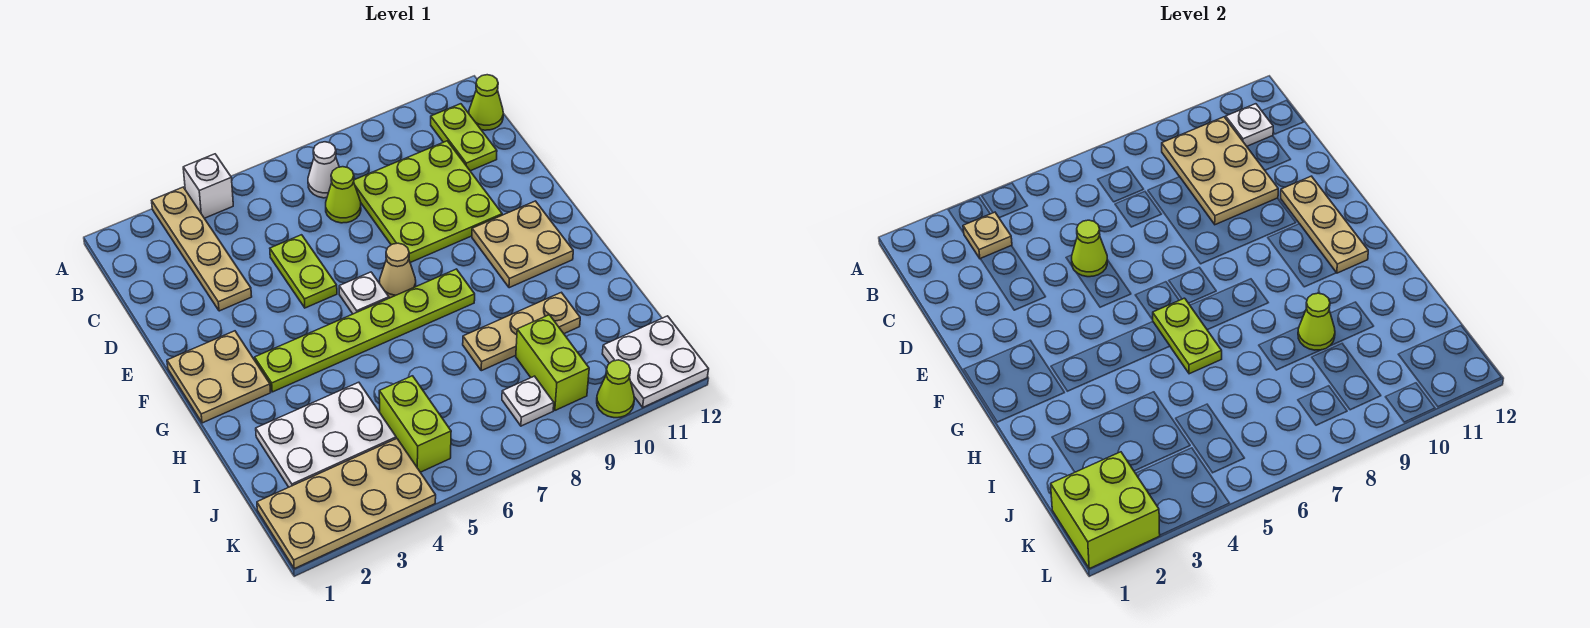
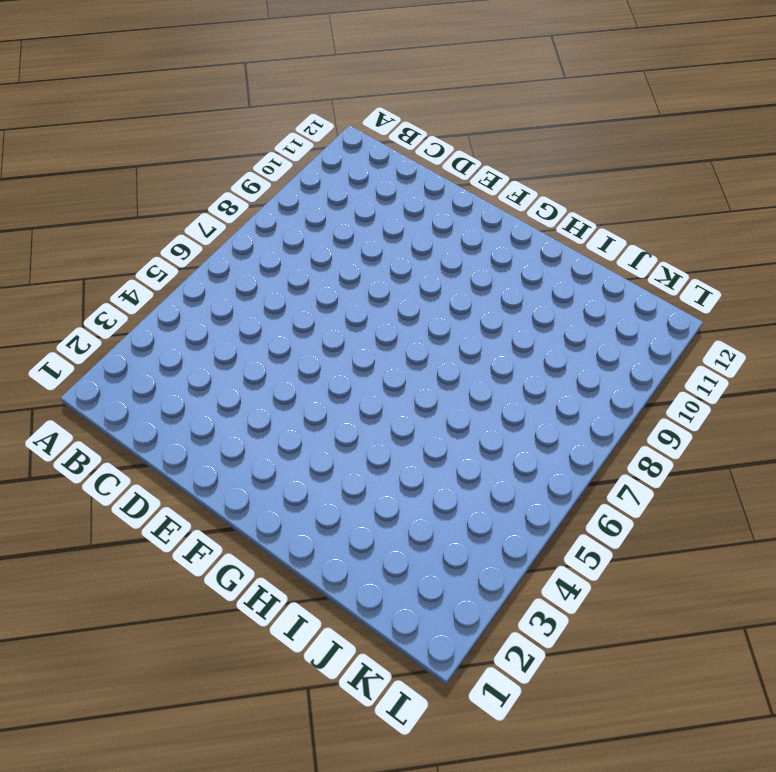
none -> tan 1x4 plate [152,187,252,311]
none -> white 1x1 brick [183,154,233,218]
none -> white 1x1 cone [308,142,339,198]

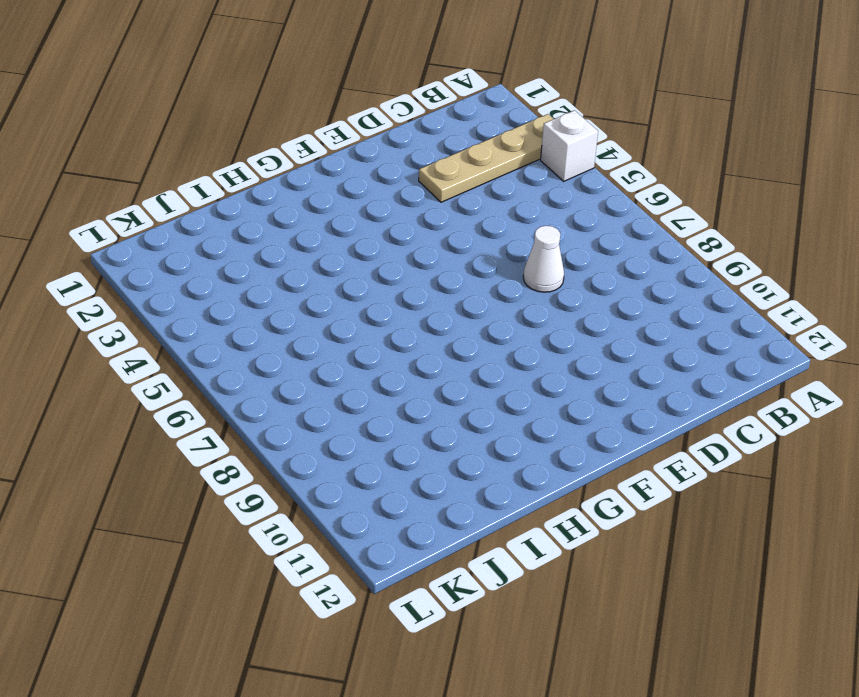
white 1x1 cone [523,226,564,292] -> white 1x1 cone moved to [308,142,339,198]
none -> lime 1x2 plate [431,104,497,171]
none -> lime 1x1 cone [469,75,503,130]
none -> lime 1x1 cone [326,167,361,223]

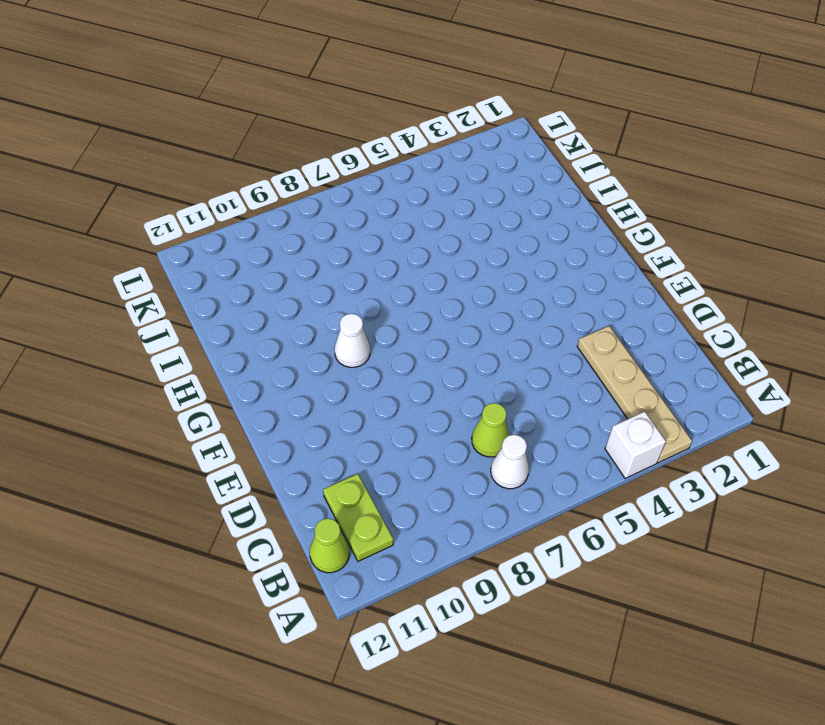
white 1x1 cone [335,314,370,367] -> none
none -> lime 3x3 plate [354,141,502,263]
none -> lime 1x2 plate [270,235,337,308]
none -> tan 2x2 plate [167,331,271,423]

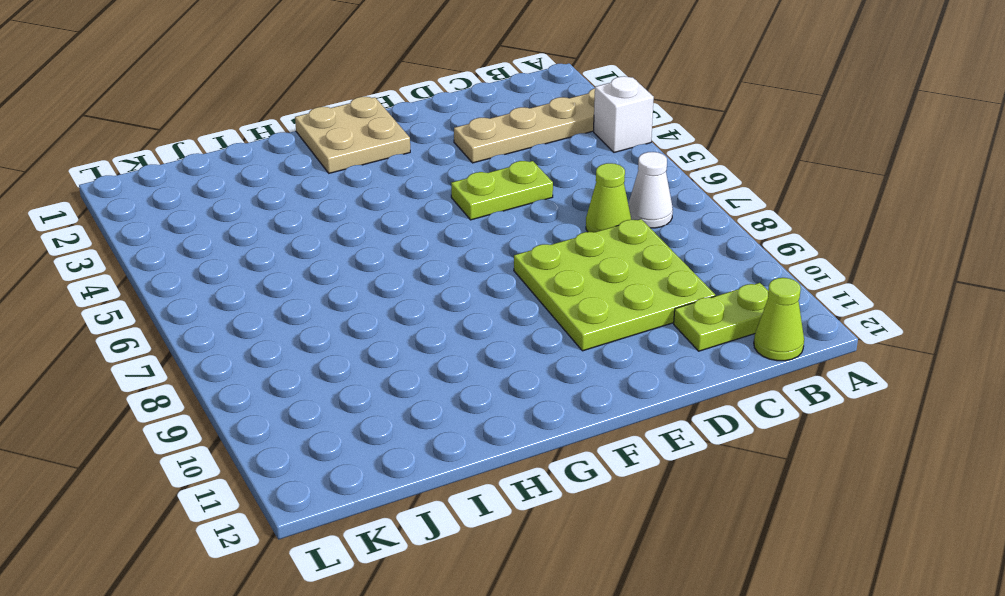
none -> white 1x1 plate [339,272,389,314]
none -> tan 1x1 cone [380,243,416,298]
none -> tan 2x2 plate [472,201,573,288]

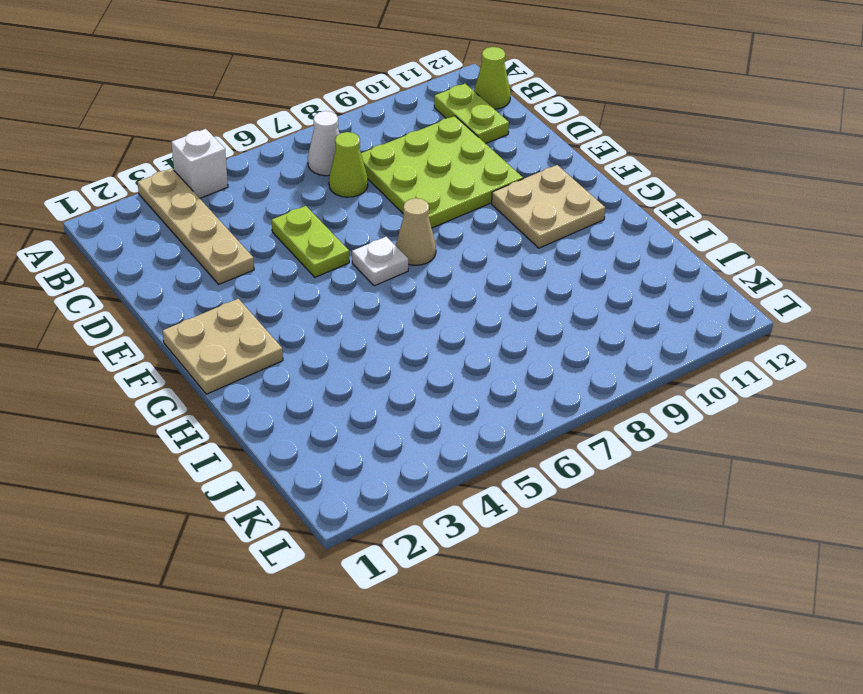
none -> lime 1x6 plate [255,269,475,392]
none -> white 2x3 plate [256,382,396,487]
none -> tan 1x3 plate [463,292,580,371]

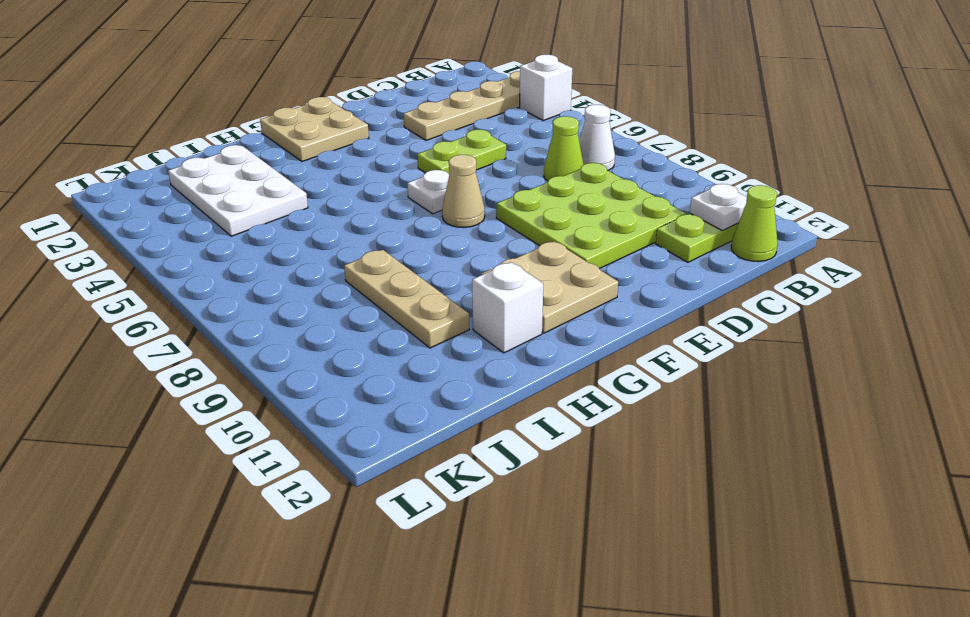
white 1x1 brick [472,262,543,353] -> none
none -> lime 1x6 plate [255,269,475,392]
none -> lime 1x2 brick [379,376,451,472]
none -> lime 1x2 brick [516,315,589,410]

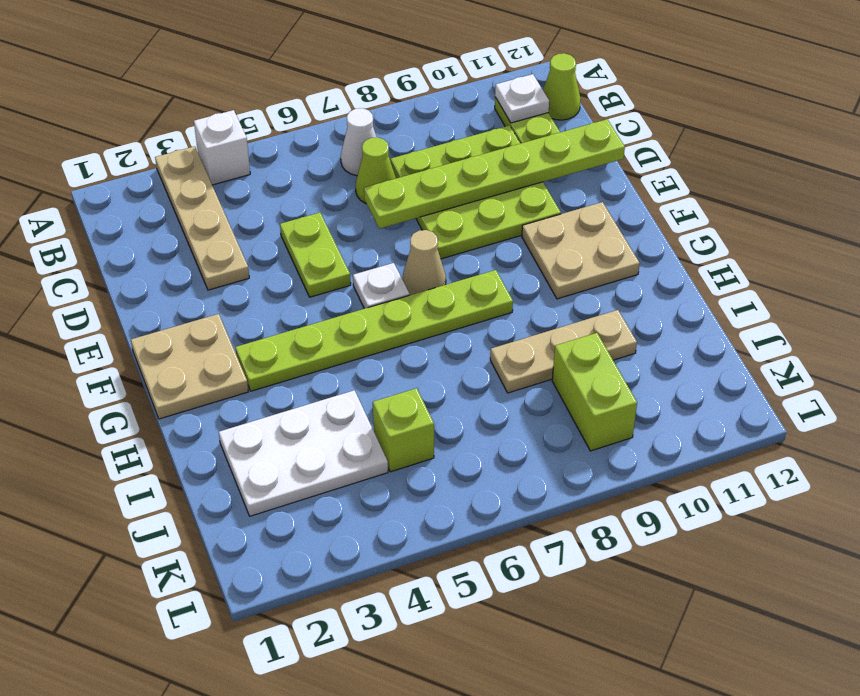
lime 1x6 plate [364,119,625,229] -> tan 2x3 plate [1162,117,1278,225]
lime 1x1 brick [373,388,434,472] -> lime 1x2 brick [379,376,451,472]
none -> tan 2x4 plate [257,438,436,569]
none -> white 1x1 plate [502,376,554,426]
none -> white 2x2 plate [602,316,709,407]

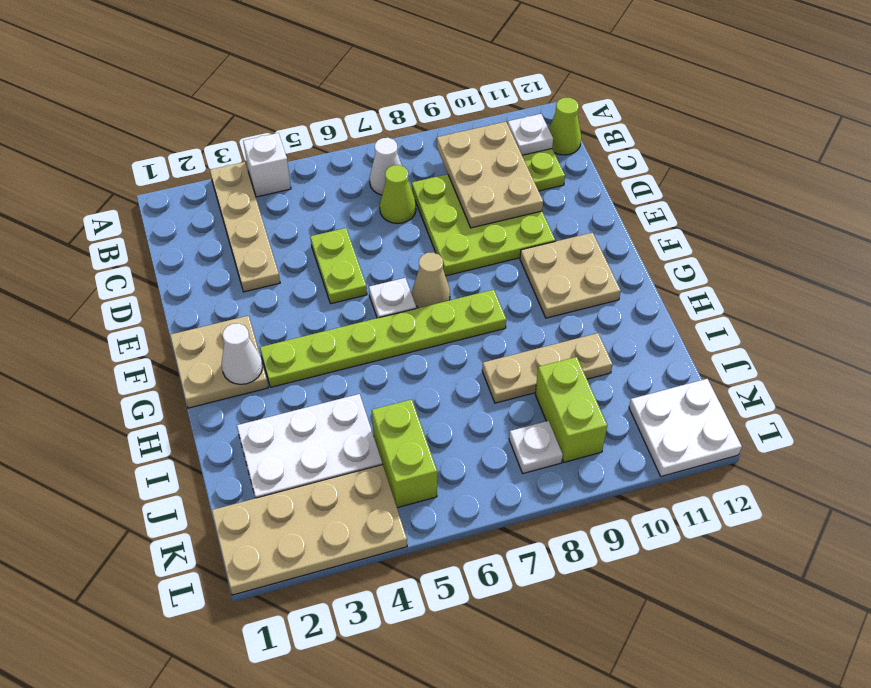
white 1x1 cone [222,323,263,384] -> none
none -> lime 1x1 cone [597,360,634,418]
none -> tan 1x1 plate [963,212,1012,259]
none -> lime 1x1 cone [1072,220,1107,277]

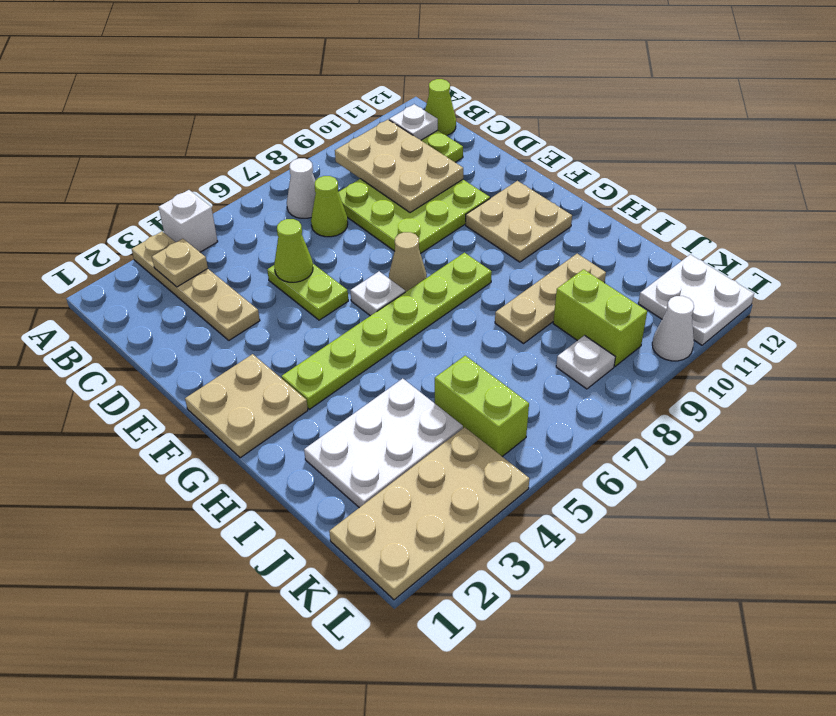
white 1x1 cone [652,296,694,361] -> lime 1x1 cone [597,360,634,418]
none -> tan 1x3 plate [1281,176,1368,273]
none -> lime 1x2 plate [1153,298,1222,374]
none -> lime 1x1 cone [1298,293,1335,350]

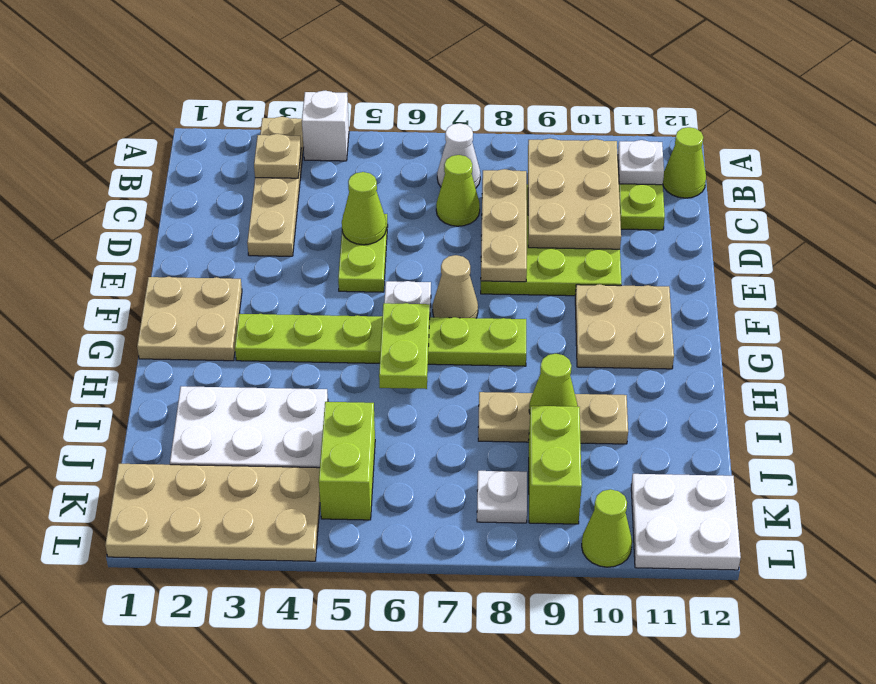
tan 1x3 plate [481,169,527,282] -> tan 1x3 plate moved to [1281,176,1368,273]
none -> lime 2x2 brick [1051,452,1160,569]

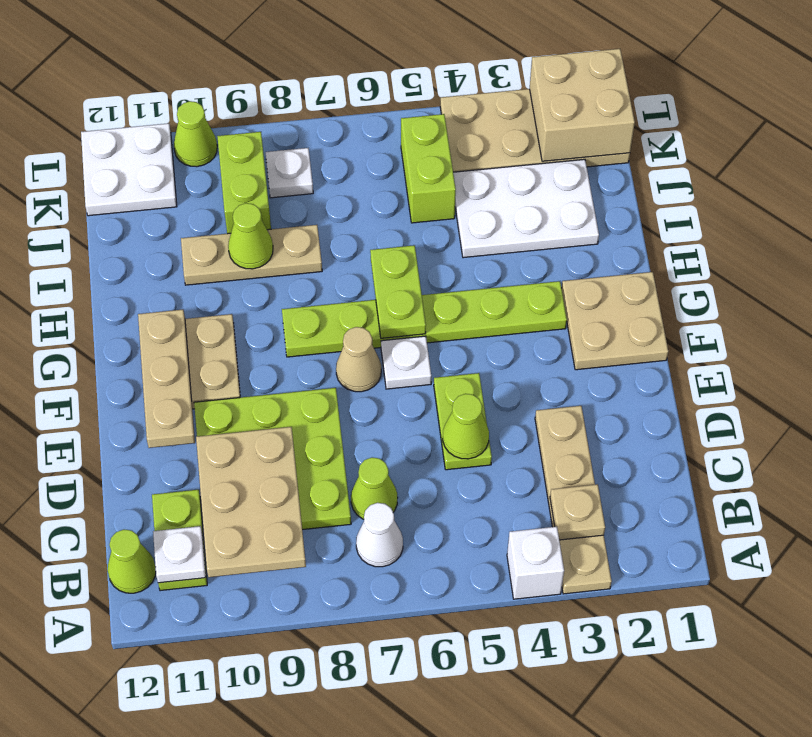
tan 2x2 brick [530,49,635,161] -> lime 2x2 brick [1051,452,1160,569]

